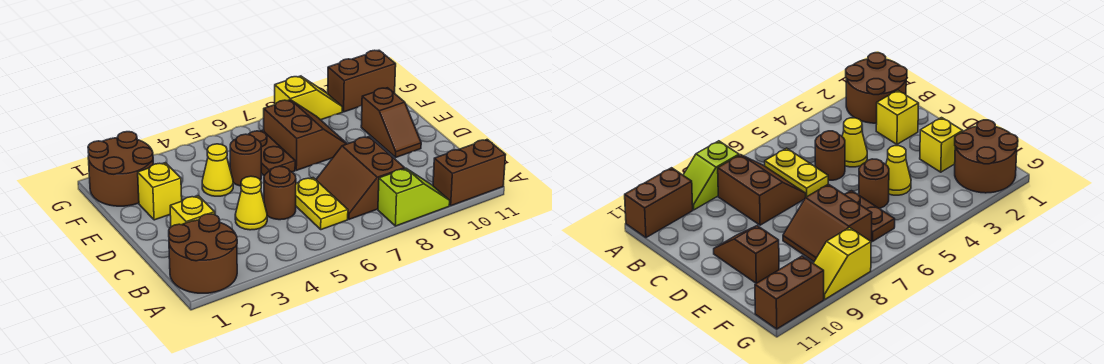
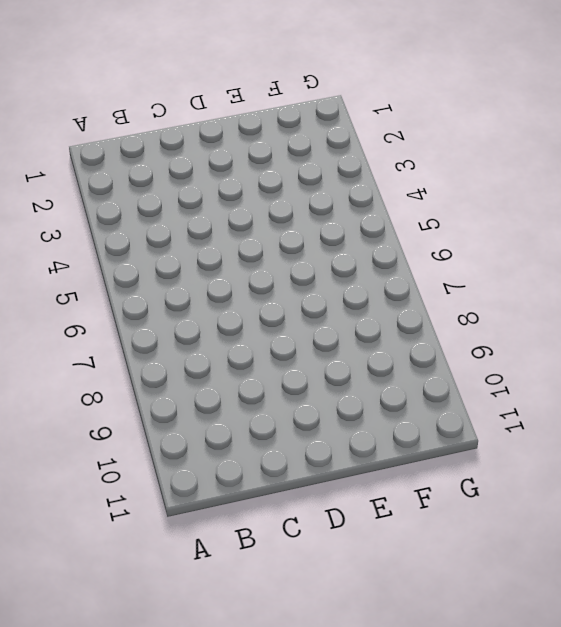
none -> brown 2x2 round brick [169,214,237,293]
none -> lime 1x2 slope [378,168,450,226]
none -> brown 1x2 brick [433,140,505,206]

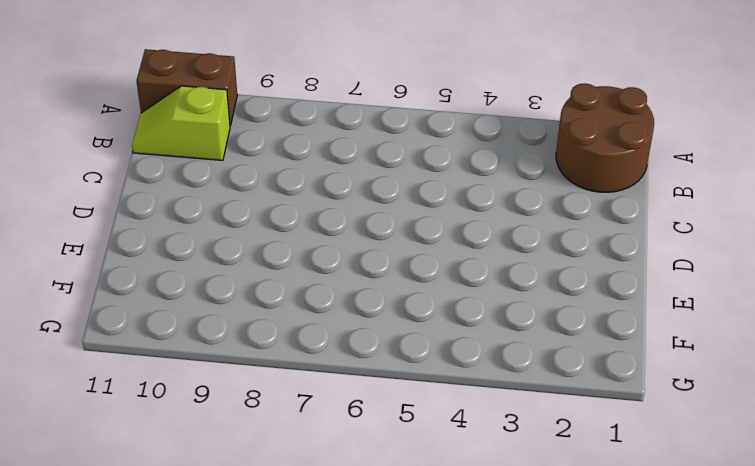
lime 1x2 slope [132,86,230,161] -> lime 1x2 slope moved to [378,168,450,226]
none -> yellow 1x2 plate [296,178,348,230]
none -> brown 2x2 slope [316,137,405,219]
none -> yellow 1x1 brick [170,196,215,227]

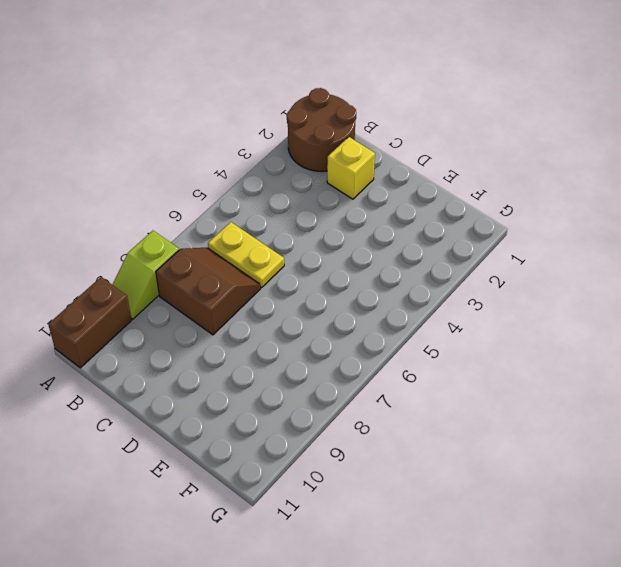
none -> yellow 1x1 cone [235,176,267,230]
none -> brown 1x1 round brick [264,166,296,220]
none -> brown 1x2 slope [361,88,421,157]

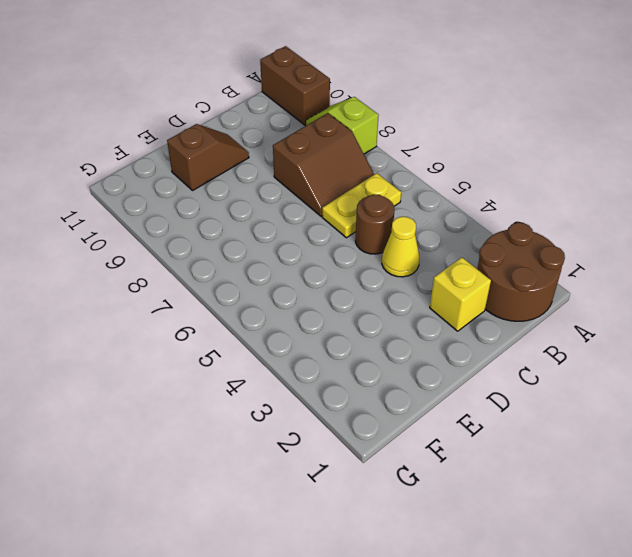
none -> yellow 1x1 brick [138,163,182,220]
none -> yellow 1x1 cone [202,144,233,196]
none -> brown 1x1 round brick [230,134,261,186]

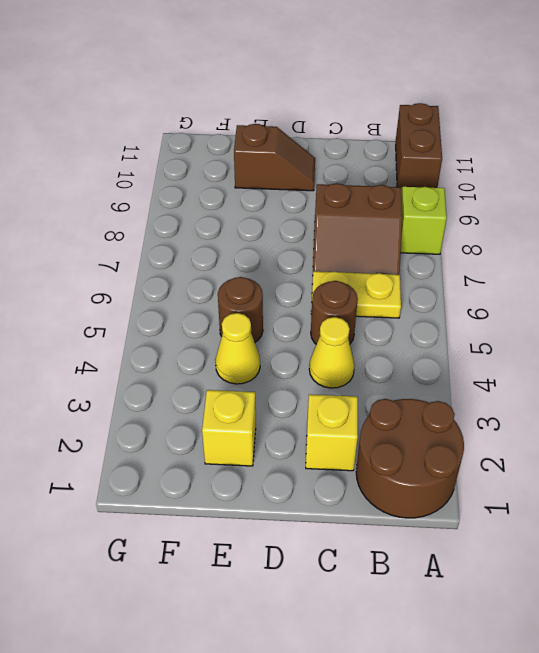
none -> brown 1x2 plate [248,130,295,176]
none -> brown 2x2 slope [264,100,347,170]
none -> brown 2x2 round brick [88,132,153,206]

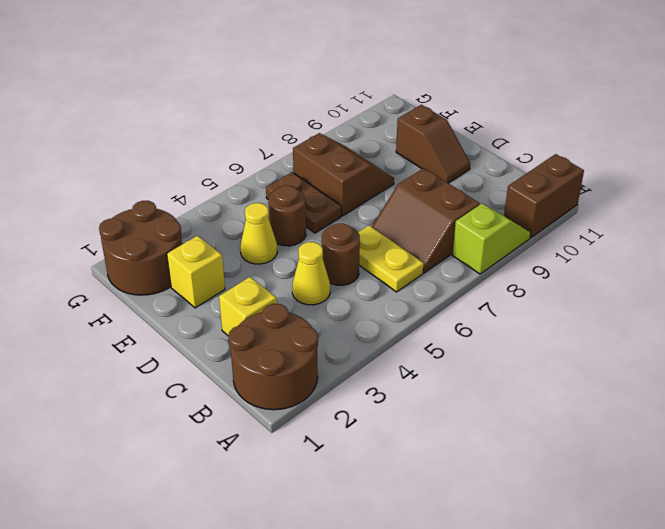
none -> yellow 1x2 slope [275,76,342,120]
none -> brown 1x2 brick [328,50,396,112]

